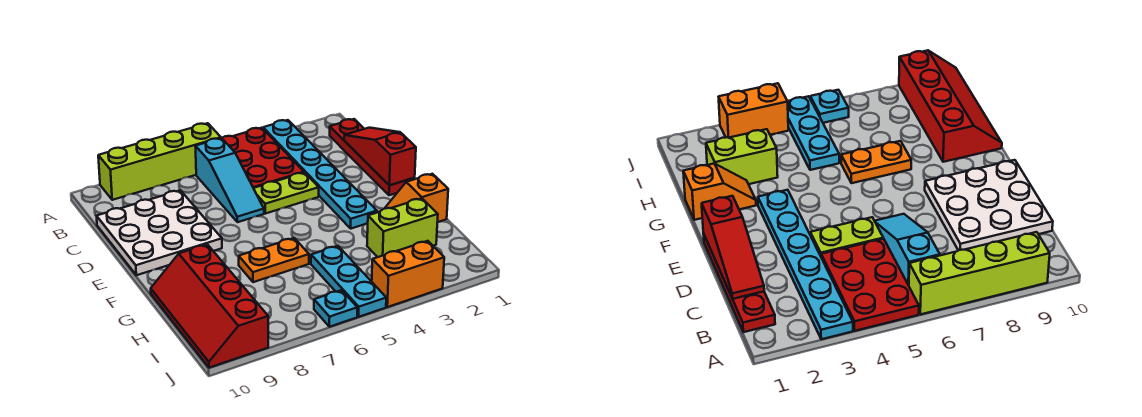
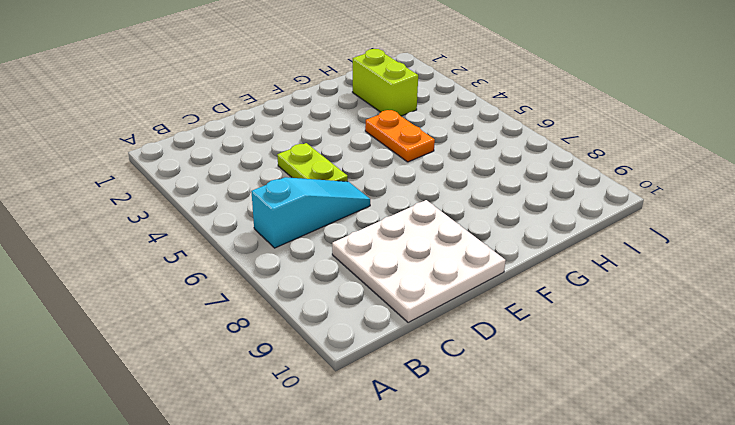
orange 1x2 plate [365,110,435,162] -> orange 1x2 plate moved to [239,238,309,282]
none -> cyan 1x6 plate [263,120,377,229]
none -> red 2x3 plate [222,128,304,188]
none -> lime 1x4 brick [98,123,221,200]

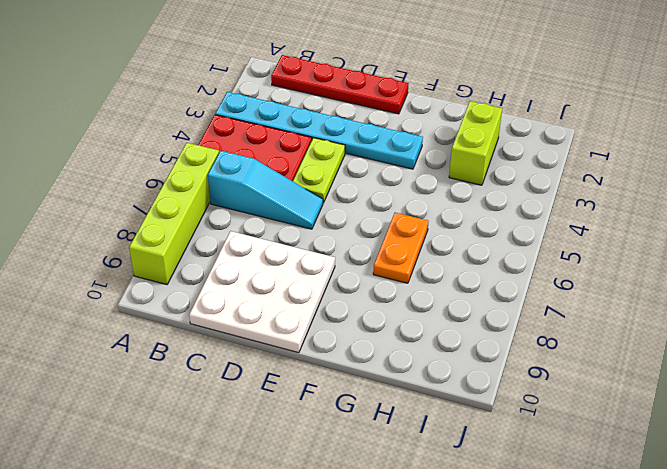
none -> orange 1x2 slope [384,174,448,222]
none -> red 2x4 slope [151,245,268,368]
none -> cyan 1x3 plate [311,246,386,317]

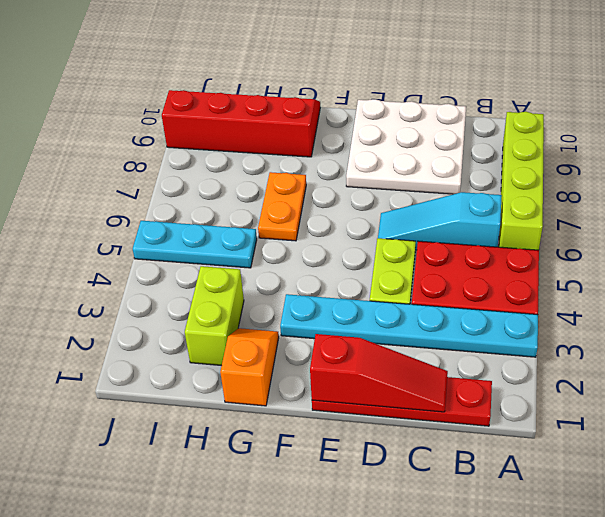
none -> orange 1x2 brick [371,241,444,307]
none -> cyan 1x1 plate [314,290,357,327]

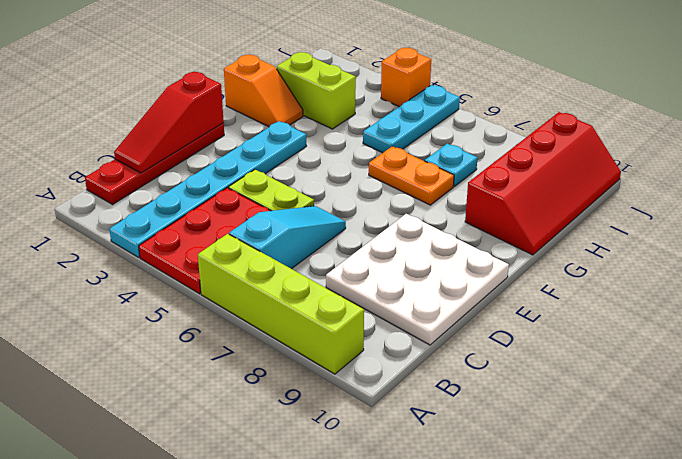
cyan 1x1 plate [425,144,477,186] -> cyan 1x1 plate moved to [314,290,357,327]
orange 1x1 brick [381,48,431,107] -> orange 1x2 brick [371,241,444,307]

